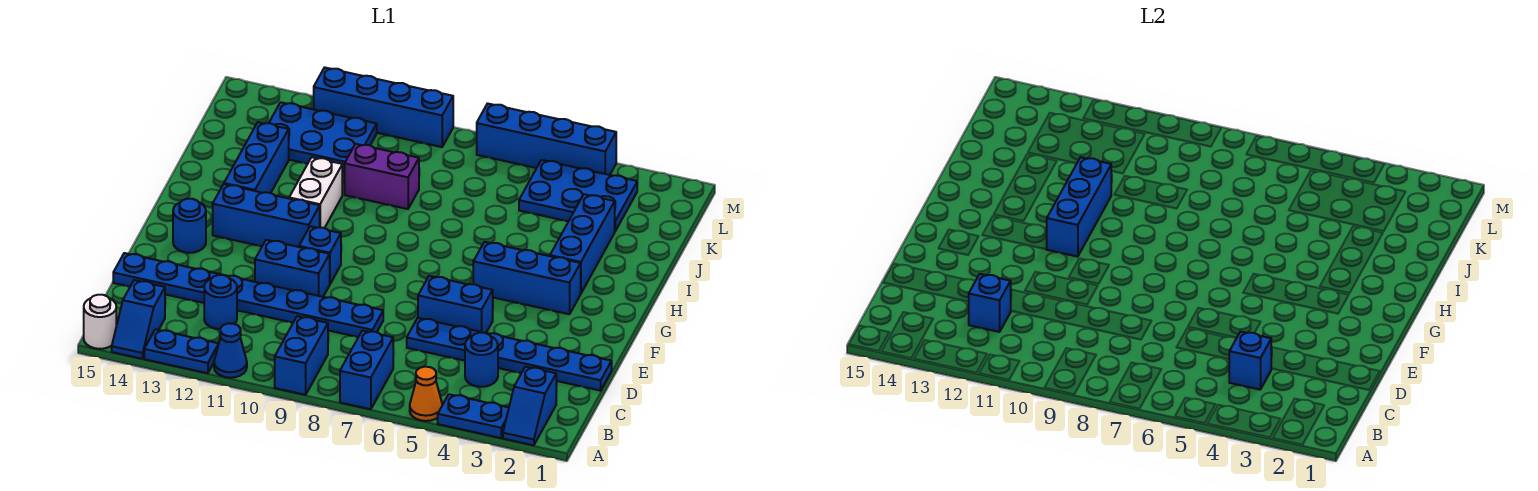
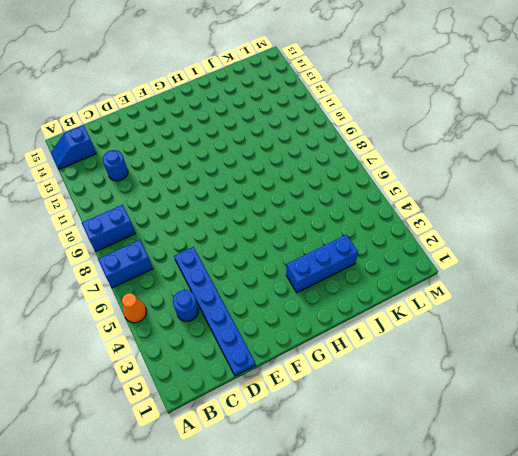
none -> blue 1x2 slope [503,367,556,445]
none -> blue 1x2 plate [438,394,509,438]
none -> blue 1x1 cone [214,323,247,378]
none -> blue 1x2 plate [144,329,219,373]

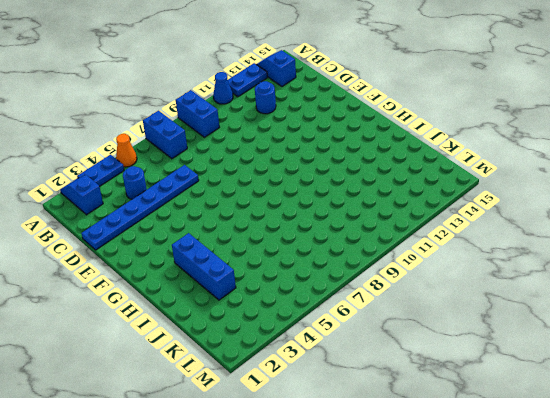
none -> white 1x1 round brick [84,295,116,349]
none -> blue 1x8 plate [113,253,383,337]
none -> blue 1x2 brick [418,276,493,333]
none -> blue 1x2 brick [255,240,330,297]

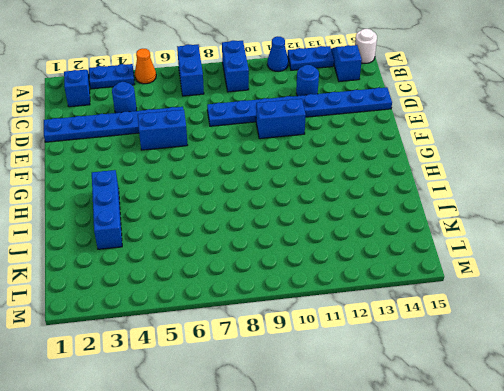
none -> blue 1x1 brick [299,226,341,284]
none -> blue 1x1 round brick [173,199,206,253]
none -> blue 1x3 brick [473,242,581,314]
none -> blue 1x3 brick [213,184,320,247]

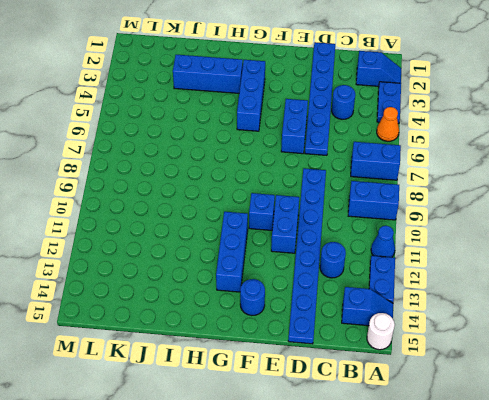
none -> white 1x2 brick [289,157,342,228]
none -> blue 1x3 brick [224,122,289,193]
none -> purple 1x2 brick [345,144,419,209]
none -> blue 2x3 plate [519,160,637,231]

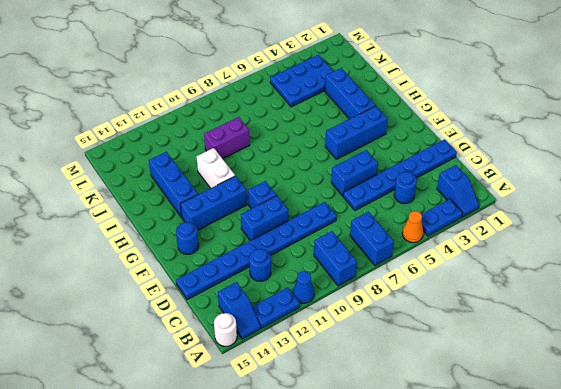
none -> blue 2x3 plate [269,102,377,172]
none -> blue 1x4 brick [477,104,616,175]
none -> blue 1x4 brick [314,67,453,147]
none -> blue 1x1 brick [1229,332,1272,390]

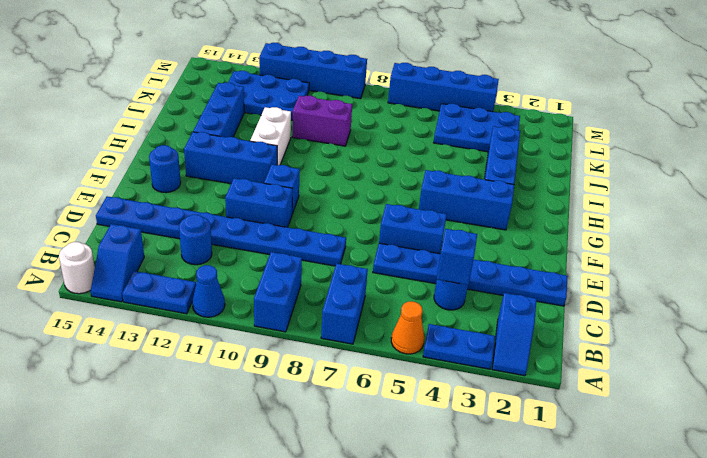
none -> blue 1x1 brick [968,274,1011,332]
none -> blue 1x3 brick [1047,157,1111,257]

